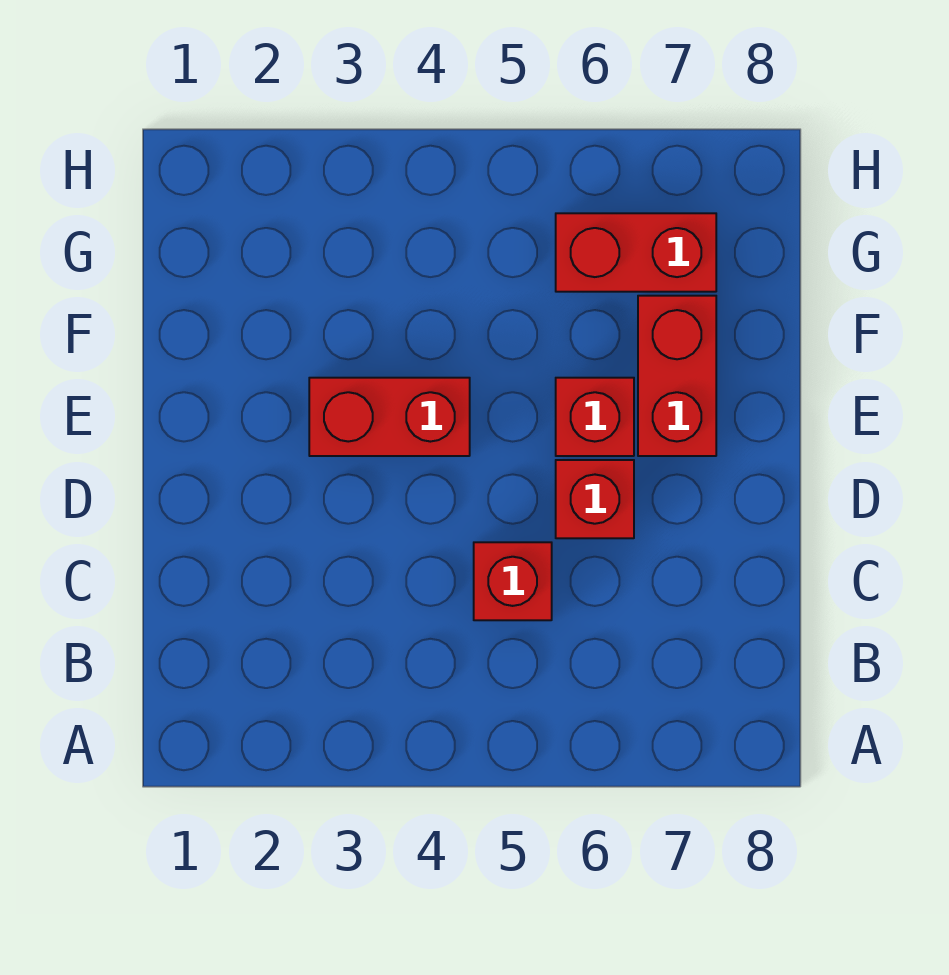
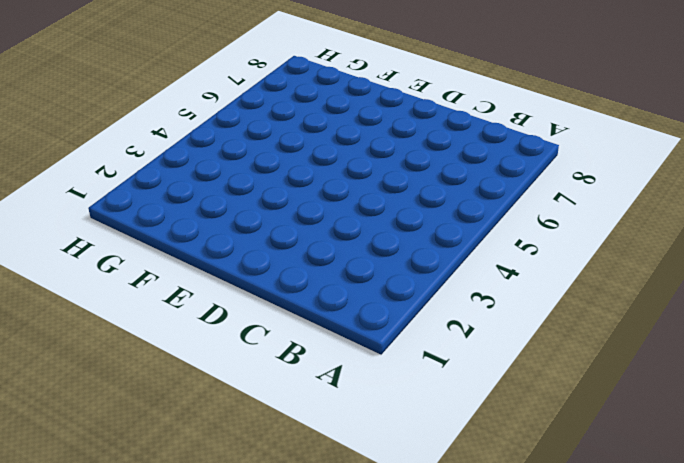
none -> red 1x1 brick [474,542,552,620]
none -> red 1x1 brick [556,460,634,538]

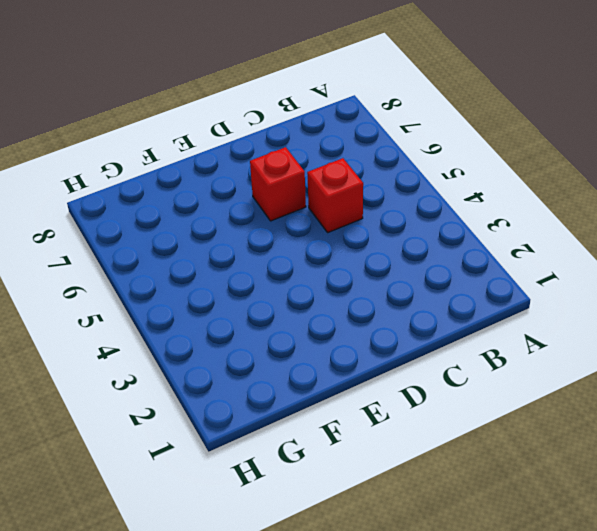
none -> red 1x2 brick [309,378,470,456]
none -> red 1x1 brick [556,378,634,456]

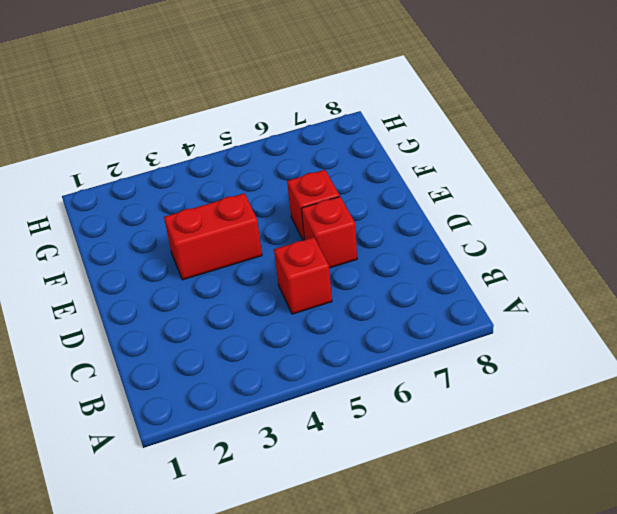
none -> red 1x2 brick [638,296,716,456]
none -> red 1x2 brick [556,213,716,292]

